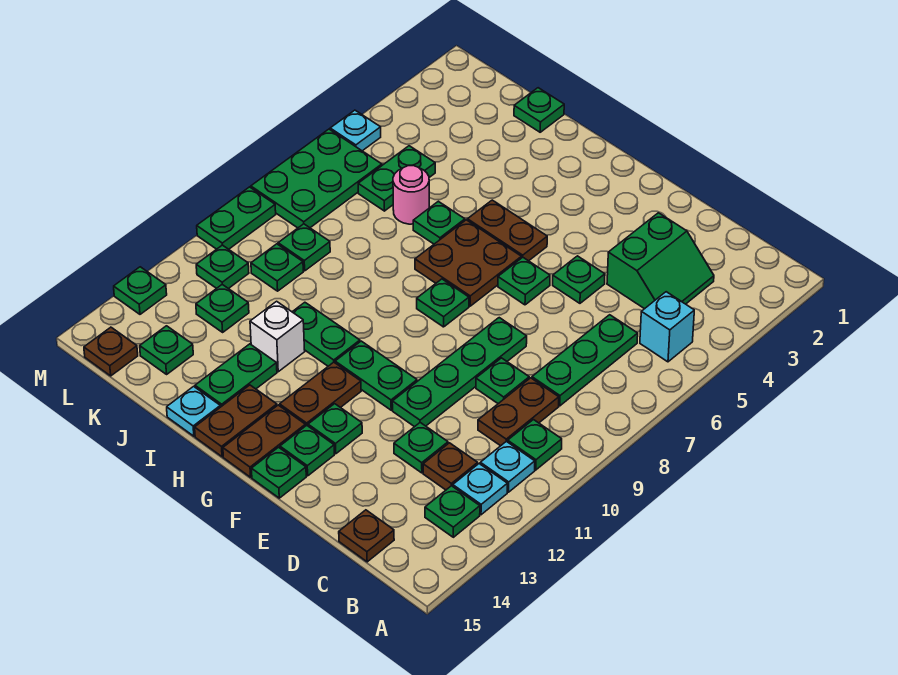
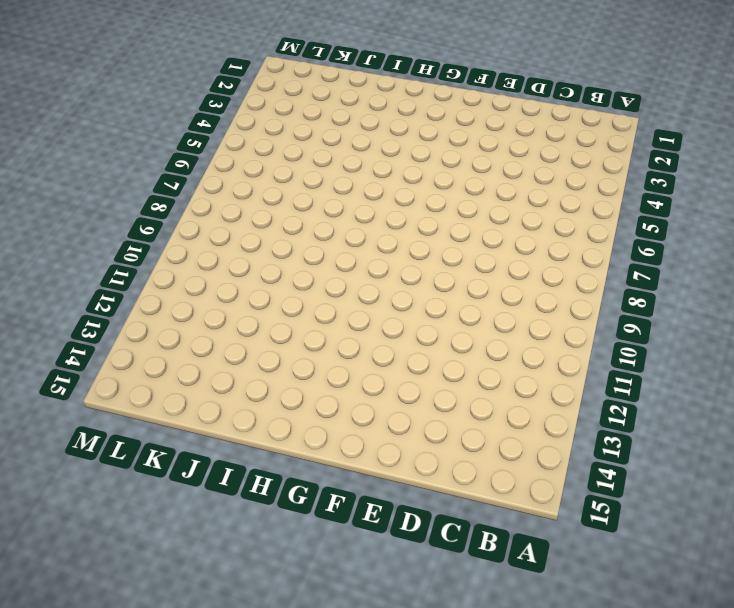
none -> cyan 1x1 brick [640,292,694,362]
none -> green 1x1 plate [508,420,562,470]
none -> cyan 1x1 plate [480,441,535,492]
none -> cyan 1x1 plate [453,464,507,515]

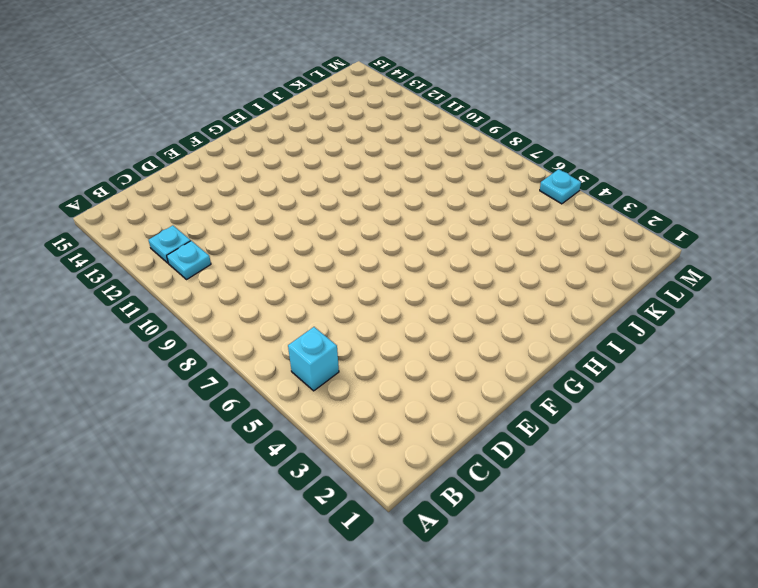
none -> green 1x1 plate [508,420,562,470]
none -> green 1x1 plate [425,486,480,537]
none -> green 2x2 slope [607,213,714,309]
none -> green 1x3 plate [532,315,638,406]

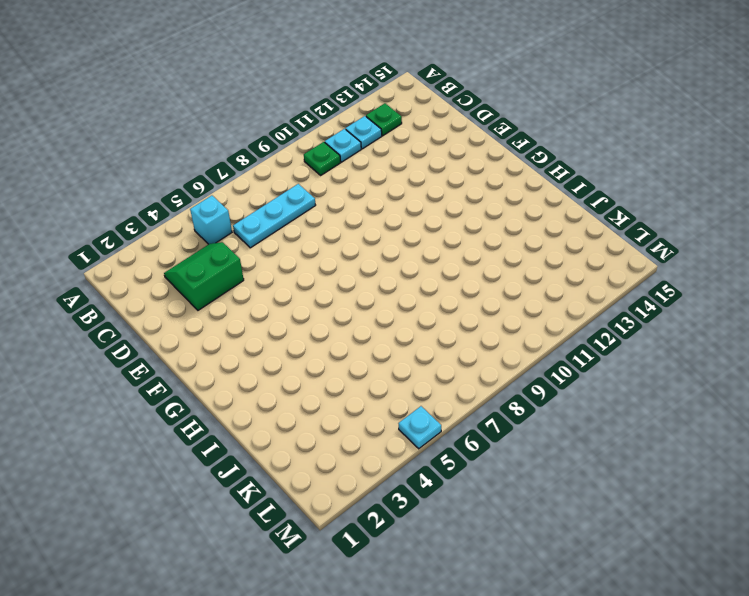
cyan 1x3 plate [233,184,316,248] -> green 1x3 plate [532,315,638,406]
none -> brown 1x2 plate [478,378,559,446]
none -> brown 1x1 plate [423,443,478,490]
none -> brown 1x1 plate [339,510,394,562]
none -> green 1x1 plate [476,358,529,404]

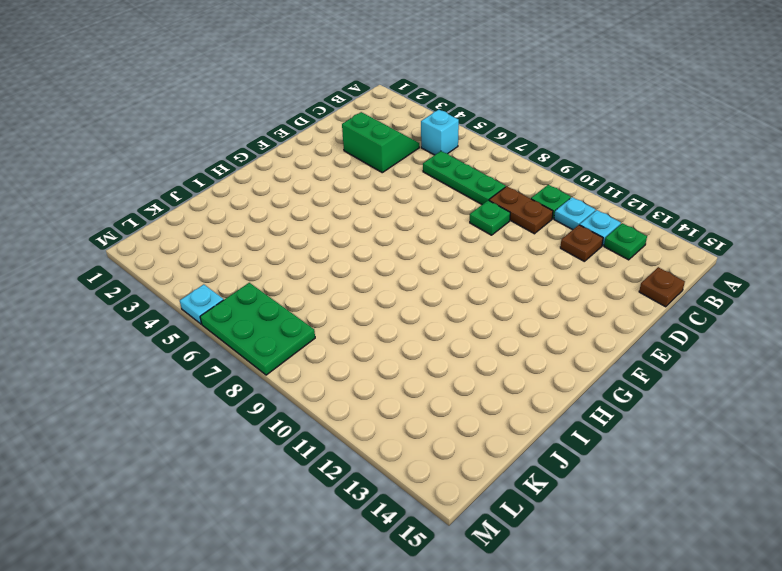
none -> green 1x1 plate [394,423,448,473]
none -> green 1x1 plate [553,256,605,303]
none -> green 1x4 plate [392,318,527,427]
none -> green 1x1 plate [498,257,550,305]

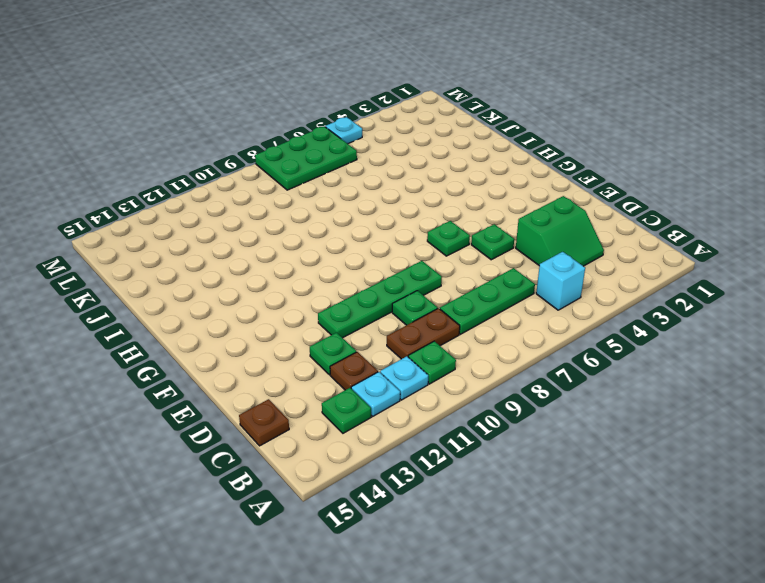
none -> green 1x2 plate [335,341,417,410]
none -> green 1x1 plate [308,404,362,454]
none -> green 1x1 plate [280,425,334,476]
none -> green 1x1 plate [252,447,306,498]

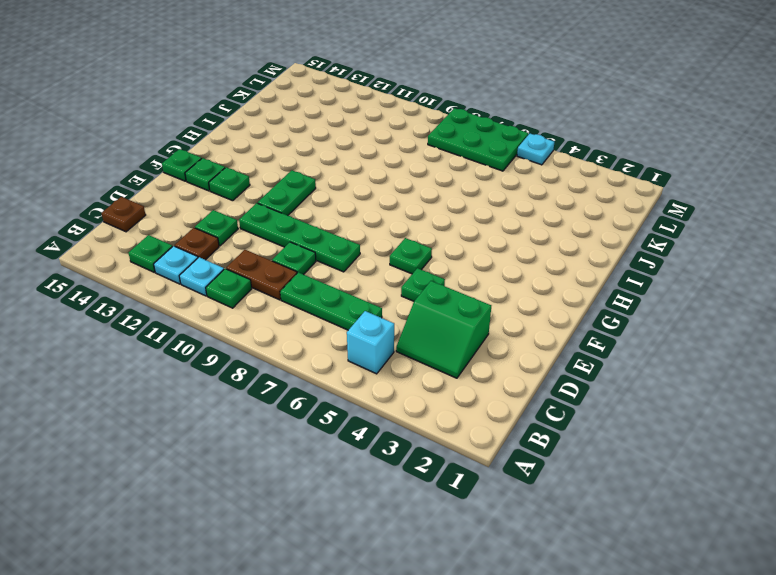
none -> brown 1x2 plate [467,200,547,261]
none -> brown 2x2 plate [415,220,521,306]
none -> green 1x1 plate [417,279,469,327]
none -> brown 1x2 plate [280,362,361,426]

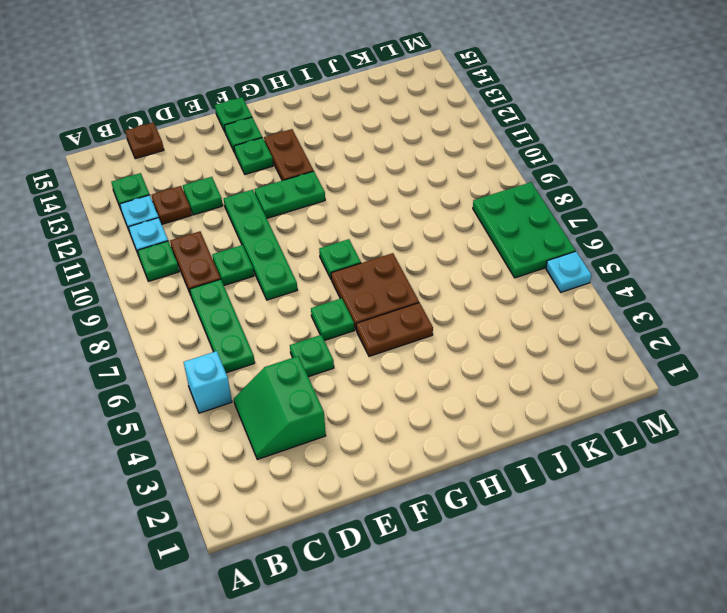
none -> brown 1x2 plate [223,405,305,477]
none -> green 1x2 plate [293,302,360,366]
none -> brown 1x2 plate [195,385,277,457]
none -> green 1x1 plate [413,201,465,244]

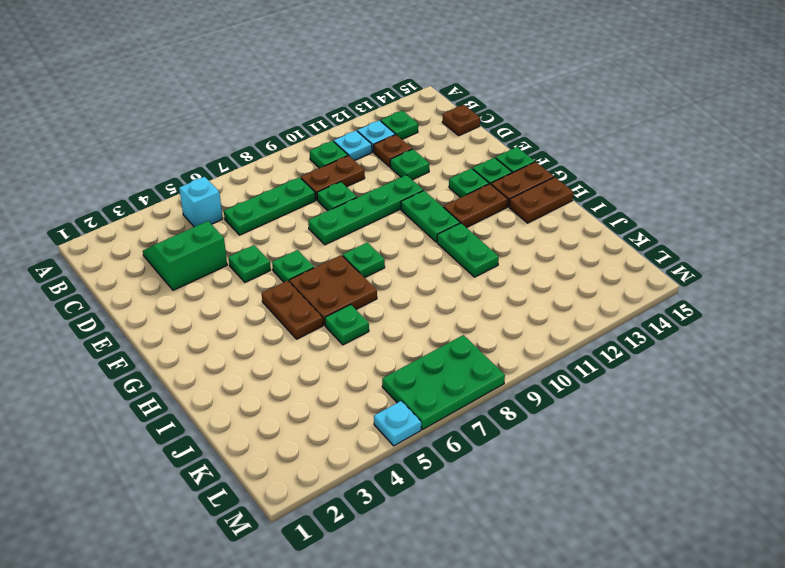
none -> white 1x1 brick [250,301,305,372]
none -> green 1x2 plate [195,344,277,407]
none -> cyan 1x1 plate [167,386,220,436]
none -> green 1x1 plate [514,88,564,132]

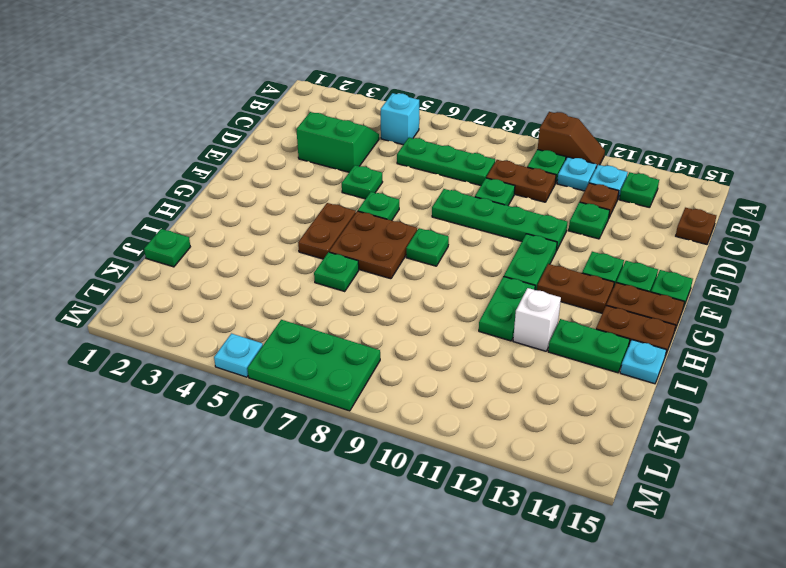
brown 1x2 slope [538,112,605,167] -> none
none -> pink 1x1 round brick [393,166,429,224]
none -> green 1x2 plate [358,146,435,211]
none -> green 1x1 plate [278,224,330,271]
none -> green 1x1 plate [251,244,303,291]

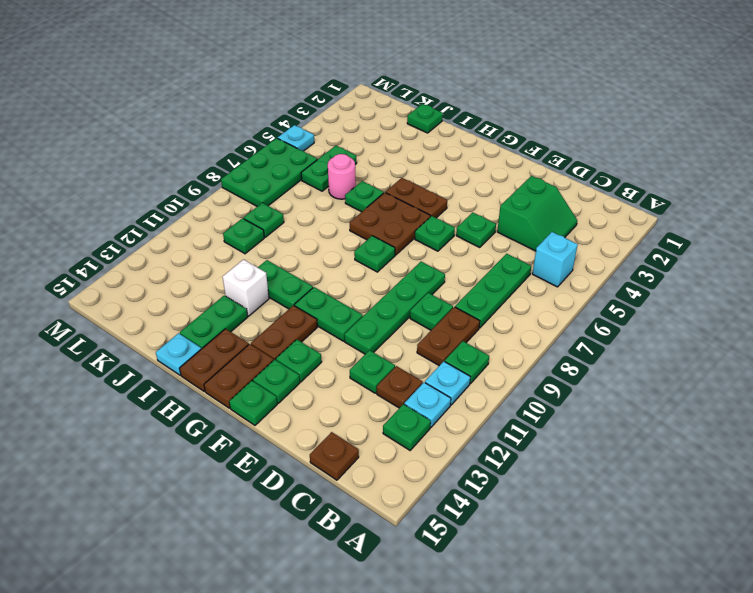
none -> green 1x1 plate [196,285,249,332]
none -> green 1x1 plate [140,326,193,374]
none -> green 1x1 plate [196,245,249,289]
none -> brown 1x1 plate [84,327,138,376]

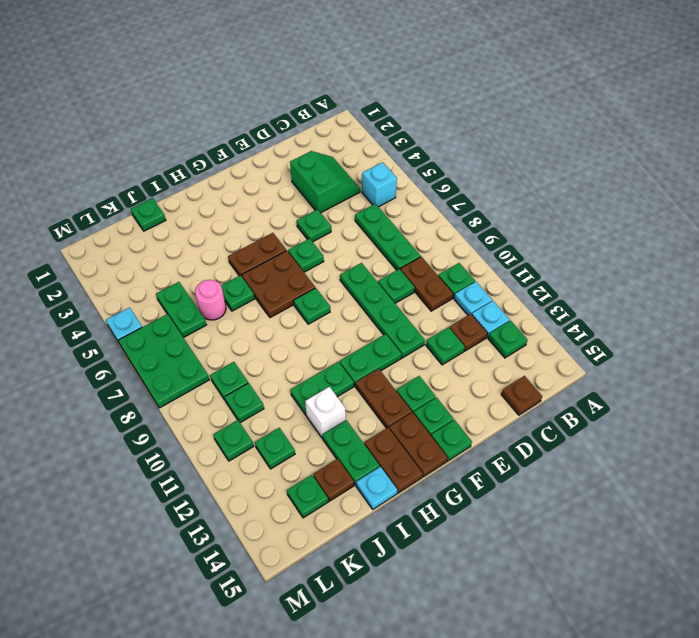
brown 1x1 plate [313,459,354,501] -> brown 1x1 plate moved to [84,327,138,376]
none -> green 1x2 plate [197,187,276,249]
none -> green 1x1 plate [114,267,167,314]

